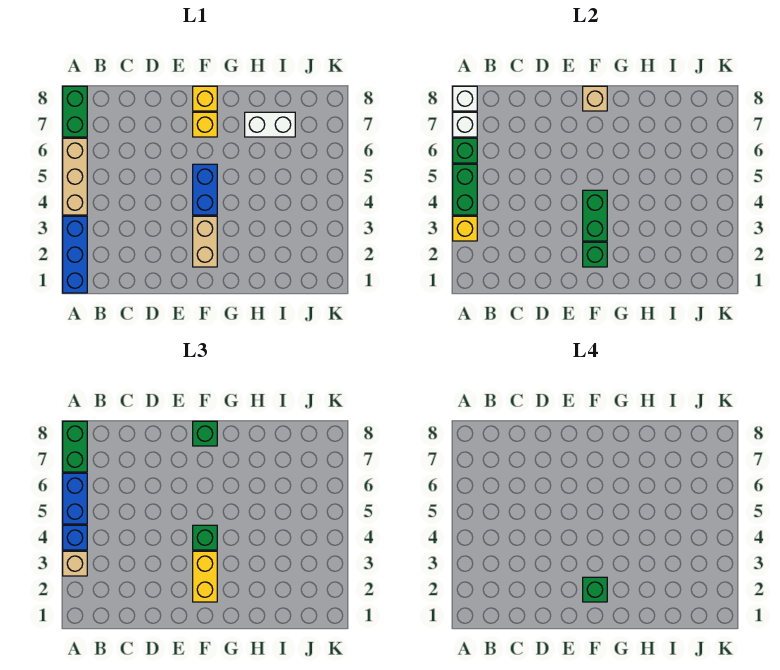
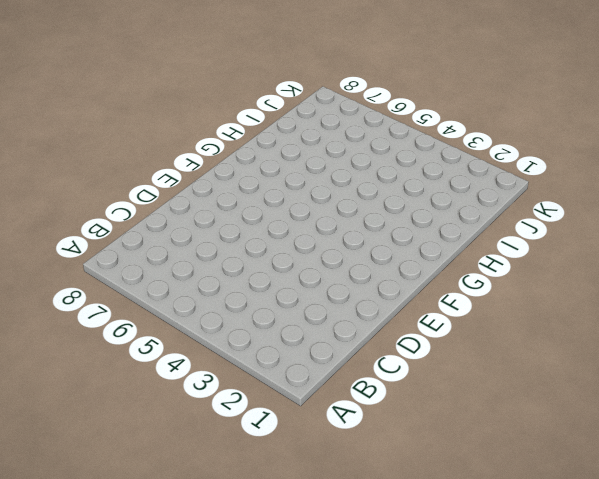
none -> blue 1x3 brick [63,216,87,293]
none -> tan 1x3 brick [63,138,87,215]
none -> green 1x2 brick [63,86,87,137]

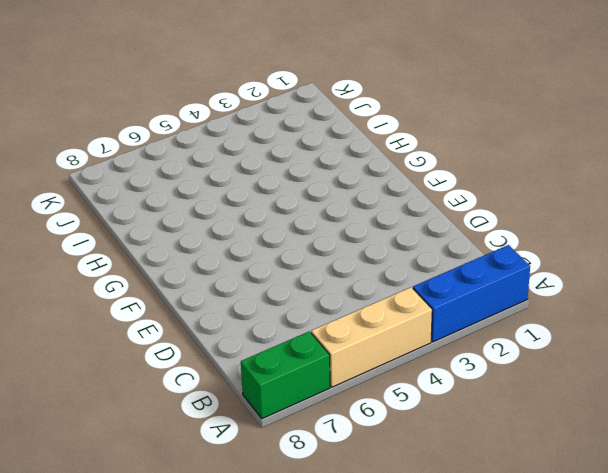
none -> tan 1x2 brick [193,216,217,267]
none -> blue 1x2 brick [193,164,217,215]
none -> yellow 1x1 brick [193,112,217,137]

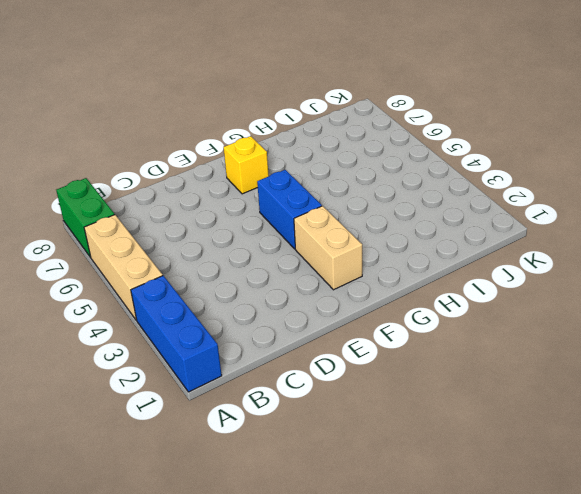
none -> yellow 1x1 brick [193,86,217,111]
none -> white 1x2 brick [245,112,295,137]
none -> yellow 1x1 brick [453,216,477,241]

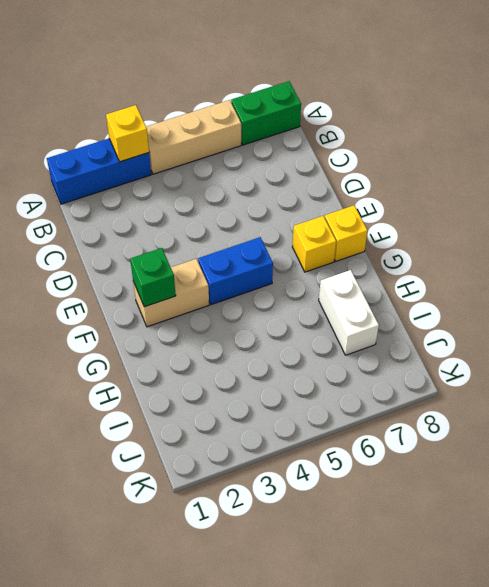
none -> green 1x2 brick [453,164,477,215]
none -> green 1x1 brick [453,138,477,163]
none -> white 1x1 brick [453,112,477,137]

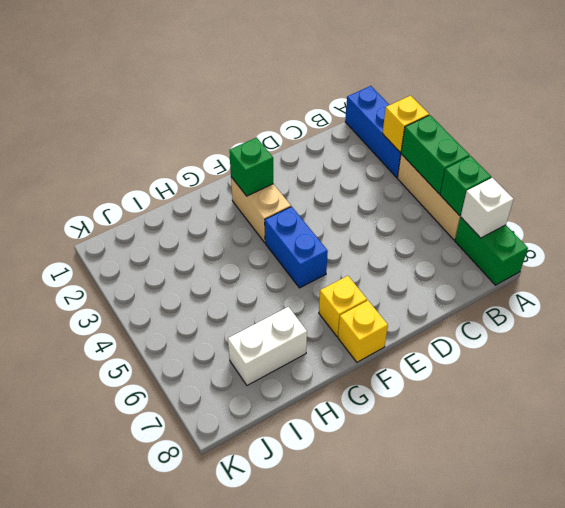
none -> white 1x1 brick [453,86,477,111]
none -> green 1x2 brick [583,190,607,241]
none -> tan 1x1 brick [583,86,607,111]

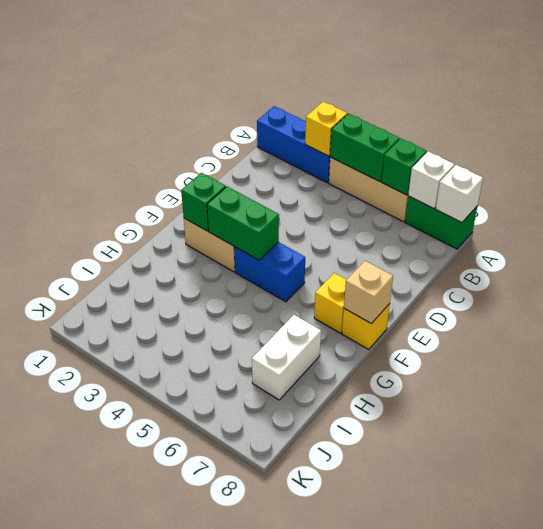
none -> tan 1x1 brick [63,551,87,576]
none -> blue 1x1 brick [63,525,87,550]
none -> blue 1x2 brick [63,473,87,524]

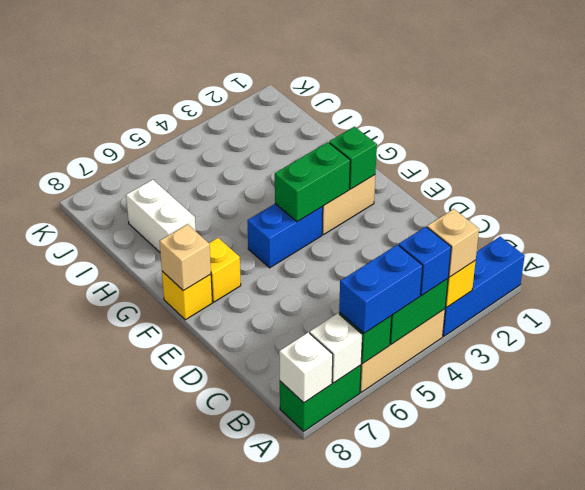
none -> green 1x2 brick [63,421,87,472]
none -> yellow 1x2 brick [193,551,217,602]
none -> green 1x1 brick [193,525,217,550]

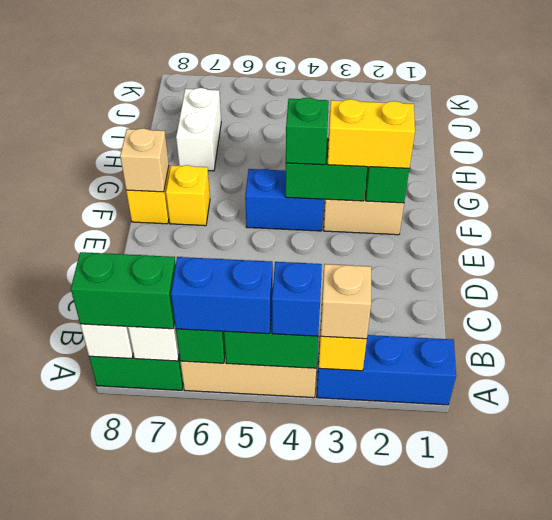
none -> green 1x1 brick [193,421,217,446]
none -> green 1x1 brick [583,577,607,602]

